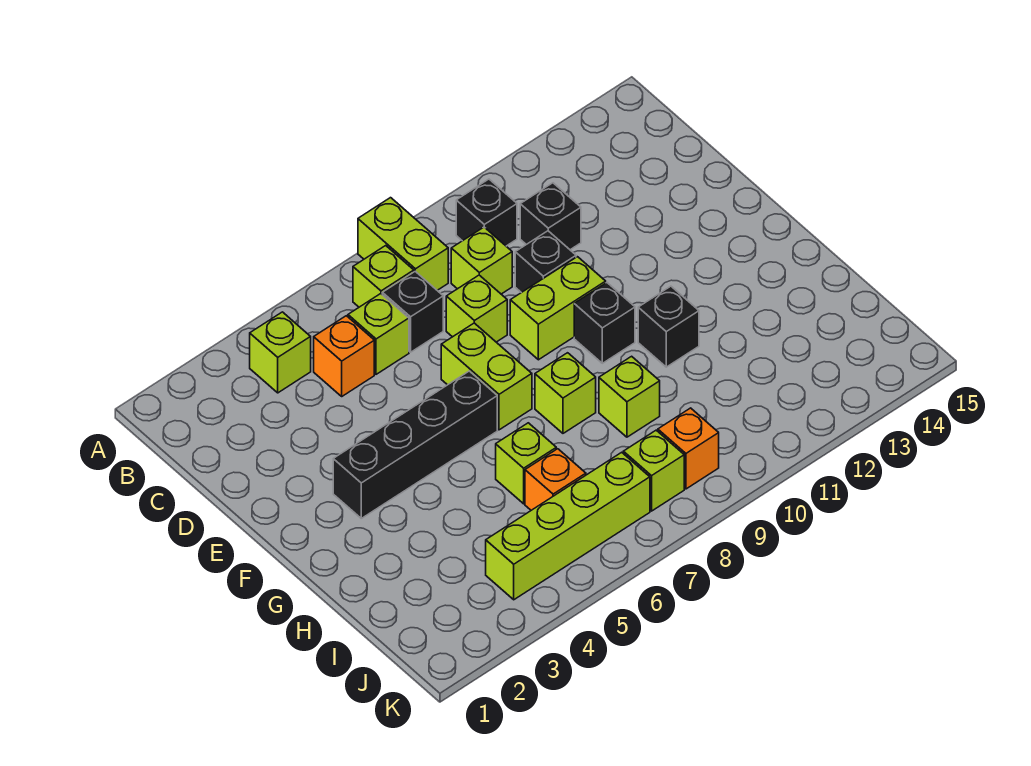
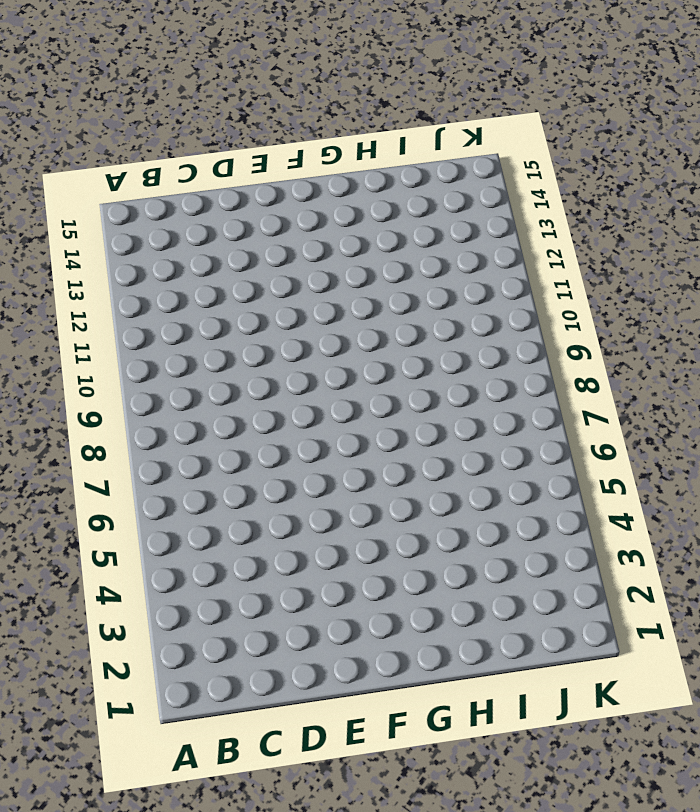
none -> lime 1x2 brick [358,198,448,290]
none -> lime 1x1 brick [250,312,311,393]
none -> lime 1x1 brick [353,246,414,307]

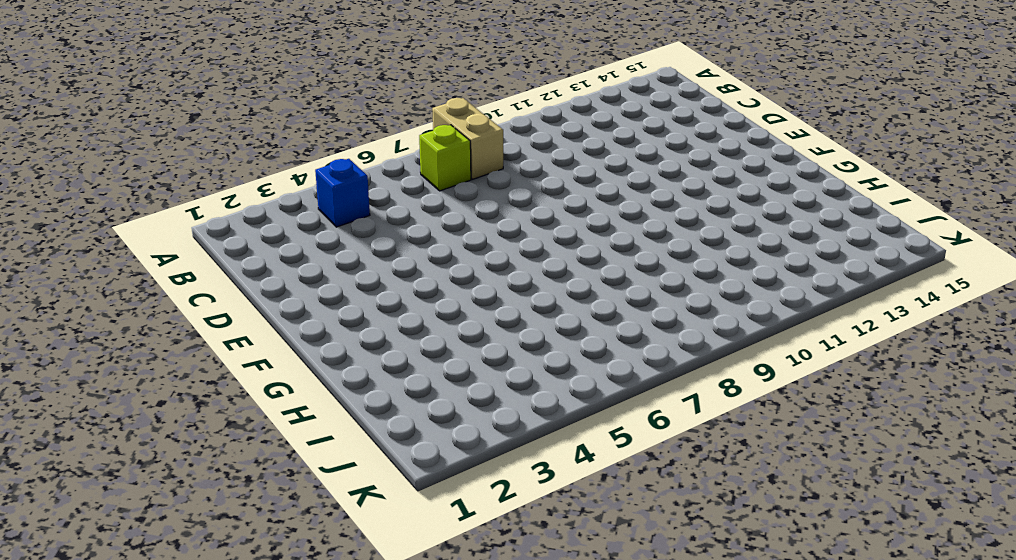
tan 1x2 brick [432,98,503,179] -> lime 1x2 brick [358,198,448,290]
blue 1x1 brick [315,159,370,227] -> lime 1x1 brick [250,312,311,393]
none -> black 1x1 brick [456,179,517,246]
none -> orange 1x1 brick [314,316,374,396]
none -> lime 1x1 brick [348,294,409,374]

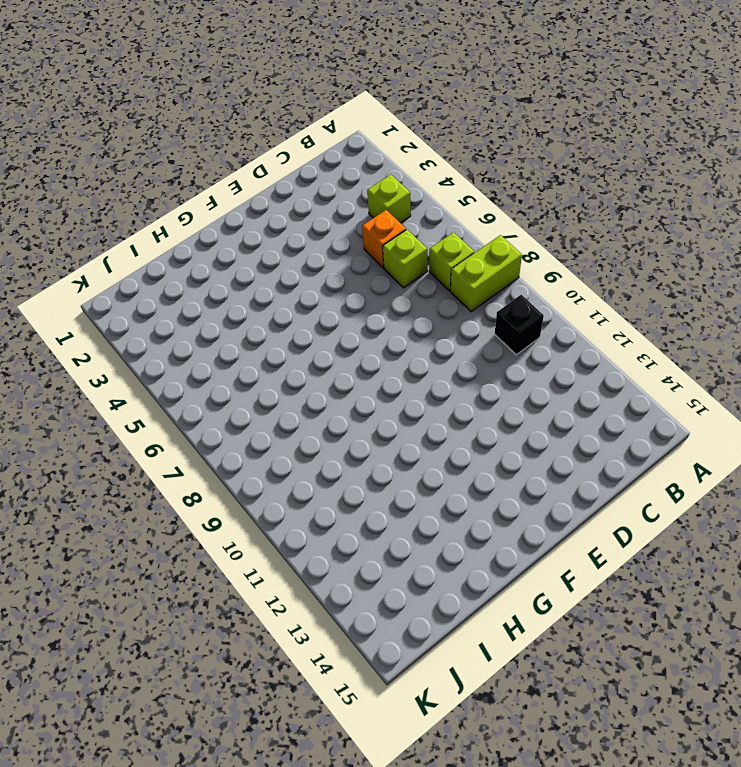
none -> black 1x1 brick [382,271,443,352]
none -> lime 1x1 brick [451,227,512,294]
none -> black 1x1 brick [520,183,581,250]

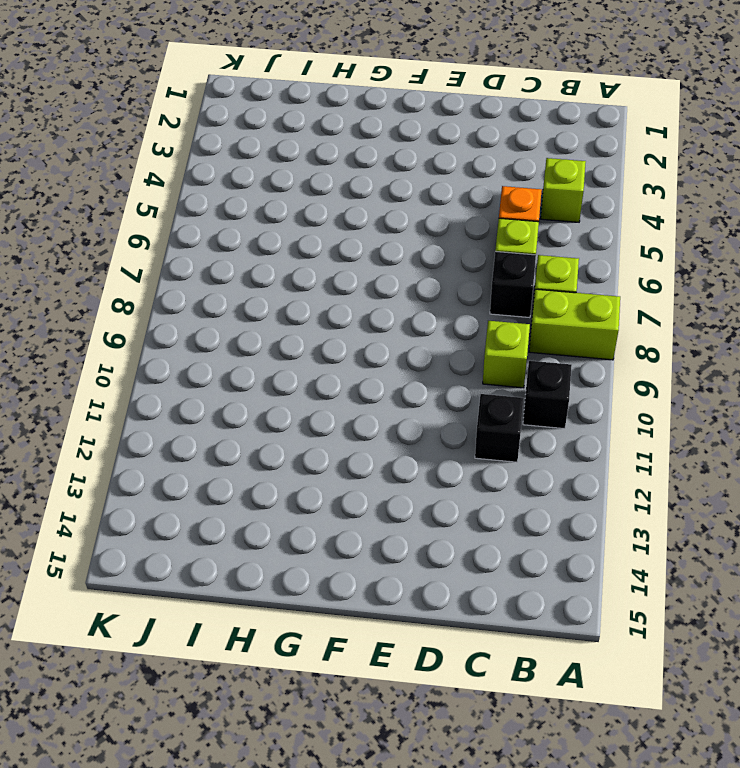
none -> lime 1x1 brick [446,275,507,342]
none -> black 1x1 brick [515,231,576,293]
none -> lime 1x2 brick [441,323,532,430]

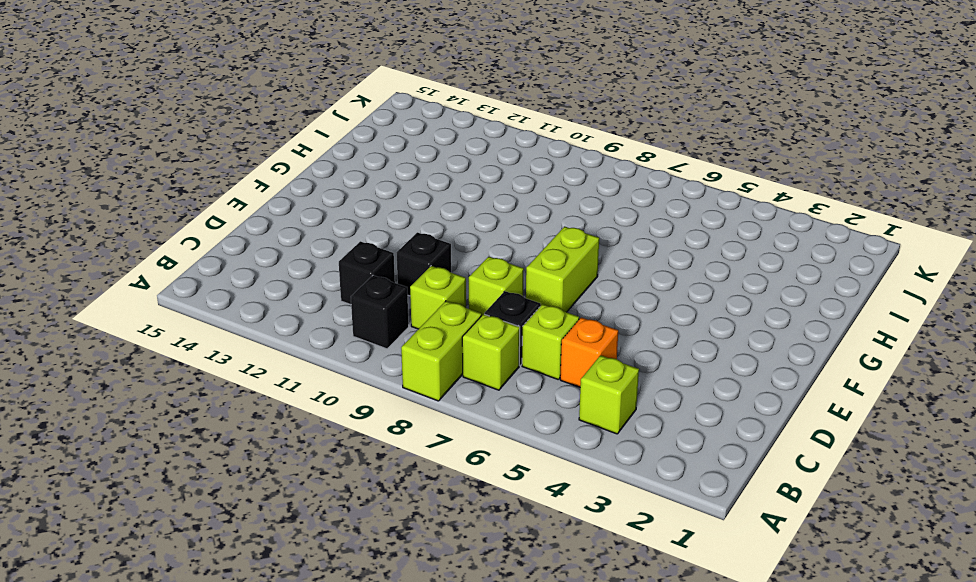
none -> lime 1x2 brick [510,257,606,360]
none -> black 1x4 brick [333,371,497,518]
none -> black 1x1 brick [574,283,635,363]

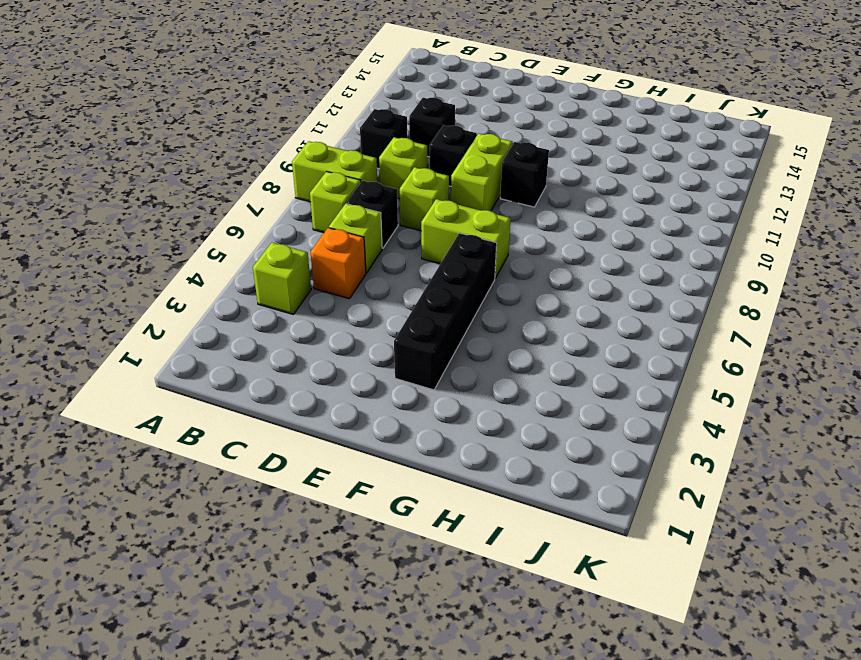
none -> lime 1x1 brick [535,353,596,433]
none -> black 1x1 brick [638,286,699,367]
none -> lime 1x1 brick [496,423,556,504]

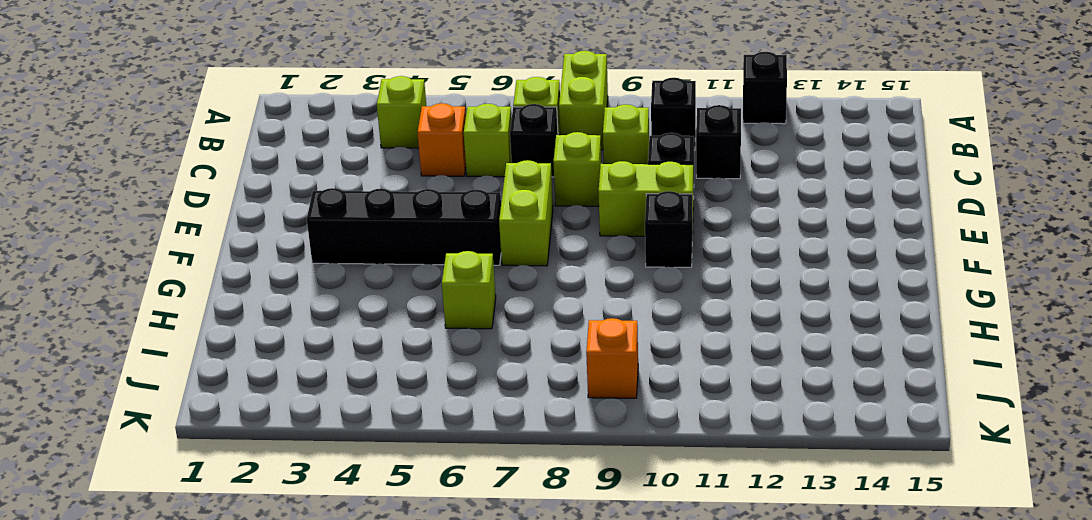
black 1x1 brick [743,52,787,124] -> black 1x1 brick moved to [638,286,699,367]
none -> lime 1x1 brick [535,353,596,433]
none -> lime 1x1 brick [599,356,660,437]
none -> orange 1x1 brick [525,449,586,510]

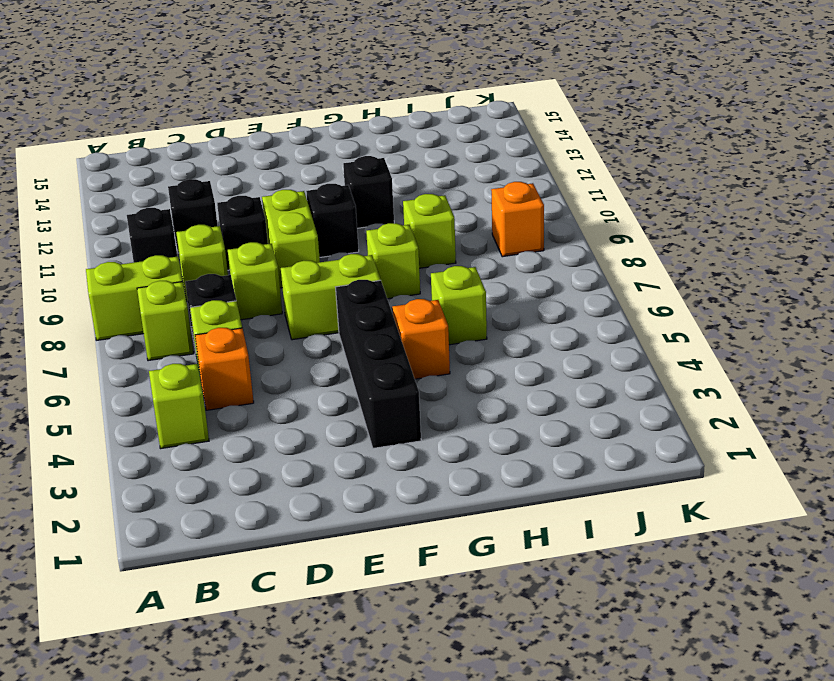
orange 1x1 brick [392,299,450,379] -> orange 1x1 brick moved to [525,449,586,510]
none -> lime 1x4 brick [486,452,650,600]
none -> lime 1x1 brick [623,430,684,511]

